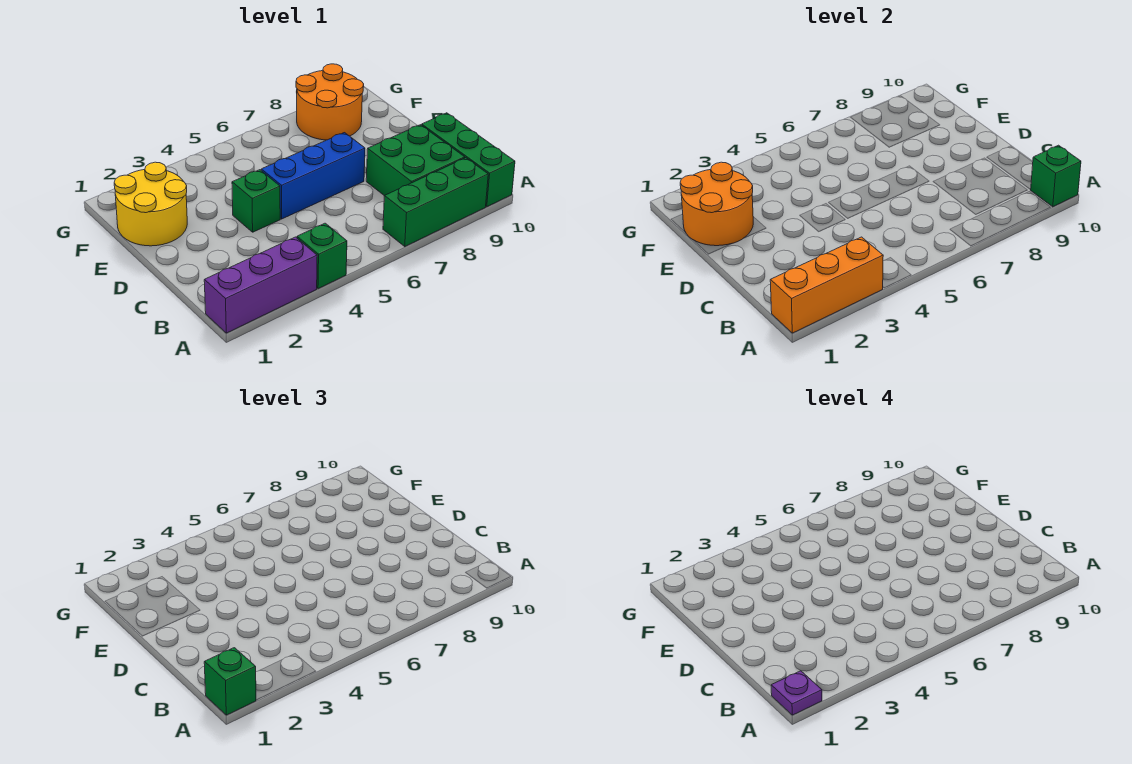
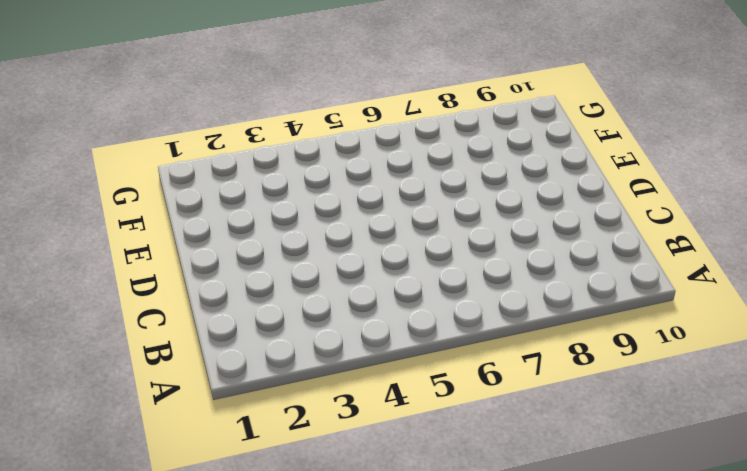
none -> purple 1x3 brick [204,237,317,333]
none -> green 1x1 brick [297,223,347,289]
none -> green 1x3 brick [383,158,488,246]

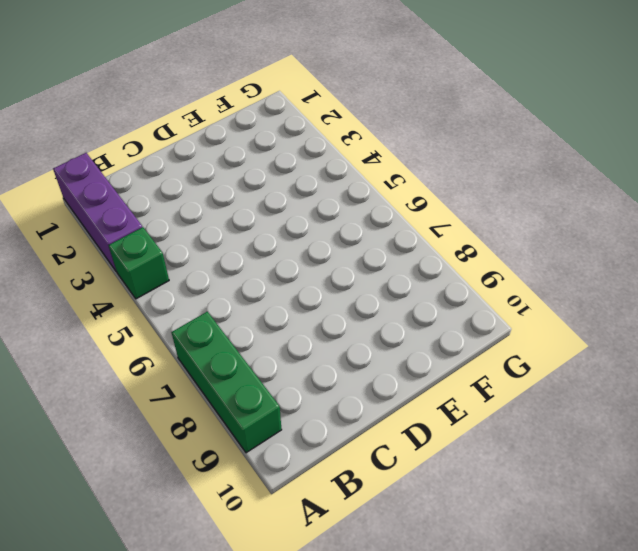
none -> green 1x3 brick [422,113,515,207]
none -> green 2x2 brick [366,125,465,196]
none -> green 1x1 brick [232,170,280,232]

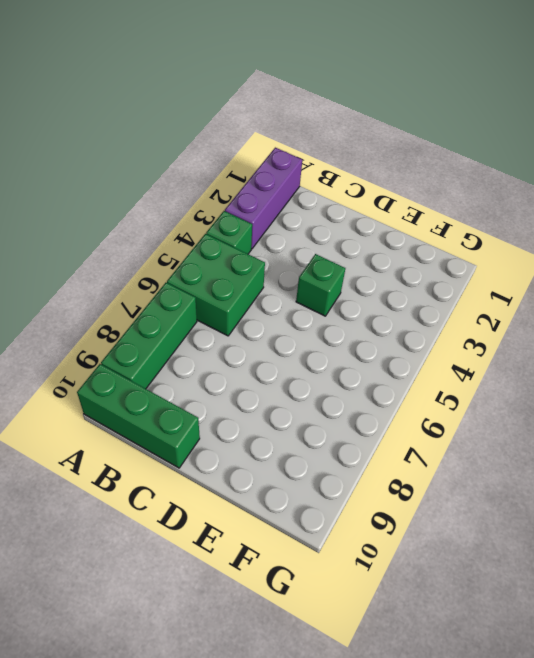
green 2x2 brick [167,234,265,336] -> green 2x2 brick moved to [366,125,465,196]
none -> blue 1x3 brick [261,133,365,219]
none -> yellow 2x2 round brick [114,162,187,246]
none -> orange 2x2 round brick [296,64,364,140]

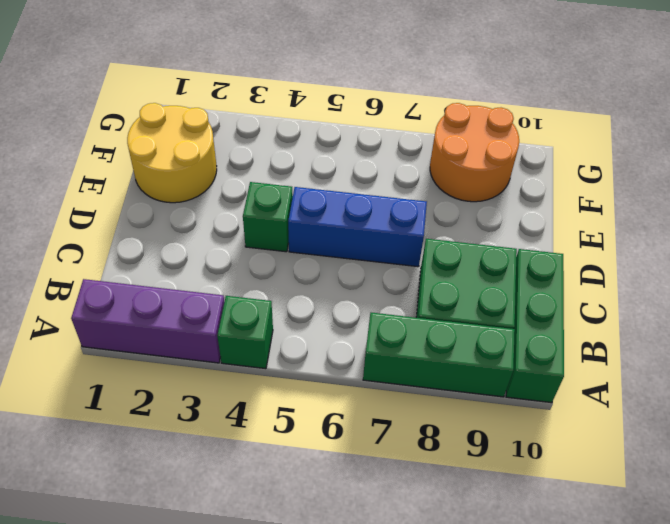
none -> orange 1x3 brick [770,237,883,333]
none -> green 1x1 brick [1031,145,1081,207]
none -> orange 2x2 round brick [680,162,753,246]

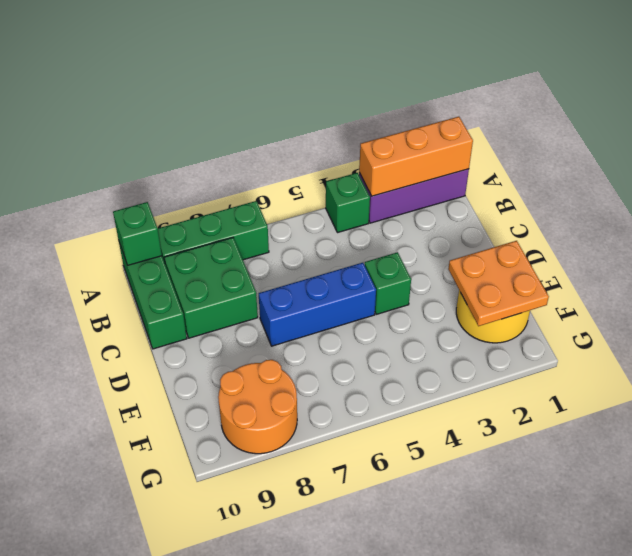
orange 2x2 plate [448,241,549,326] -> orange 2x2 round brick [680,162,753,246]
none -> green 1x1 brick [204,648,256,715]
none -> purple 1x1 plate [771,671,822,715]

